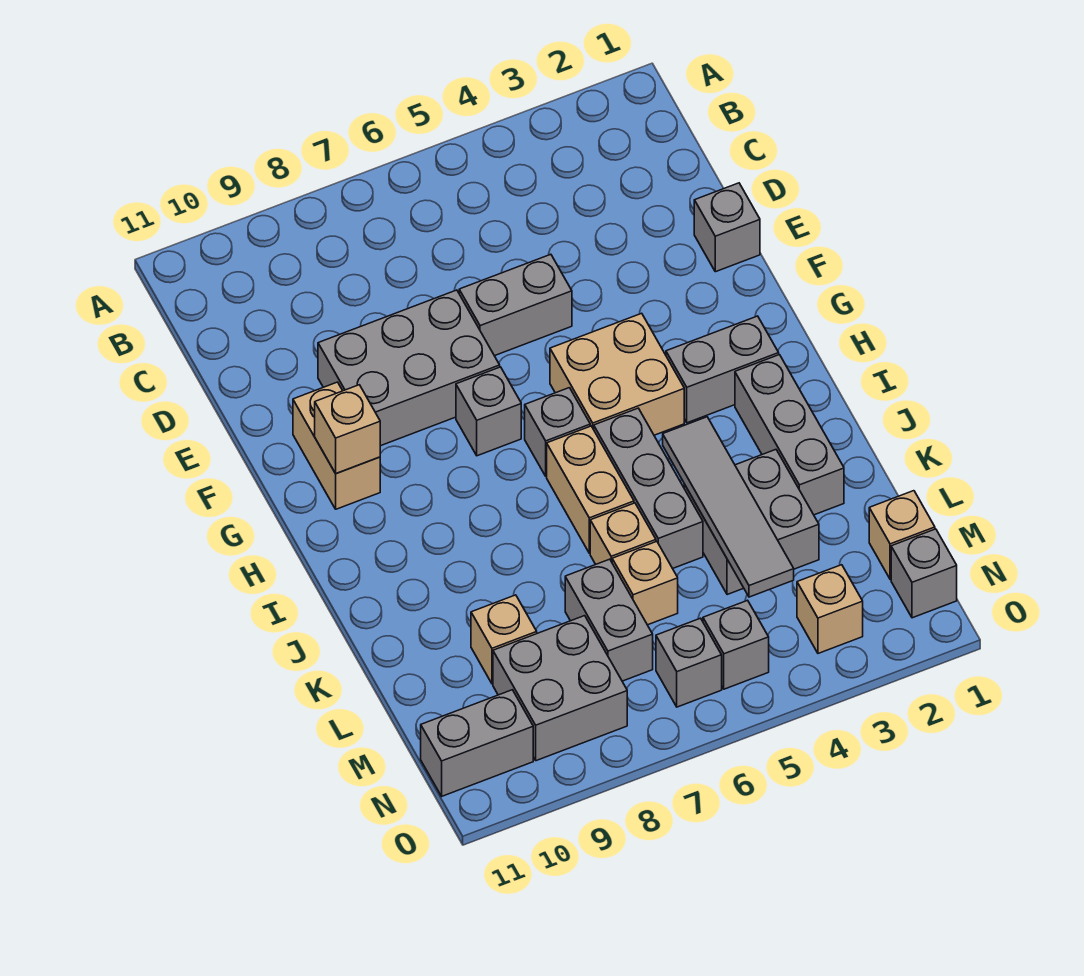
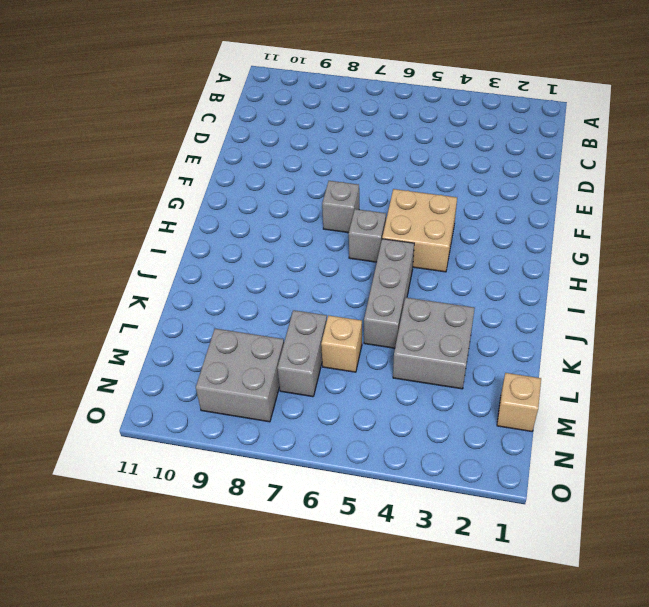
none -> grey 1x1 brick [694,183,760,272]
none -> grey 1x2 brick [459,254,572,356]
none -> grey 2x3 brick [318,290,500,446]

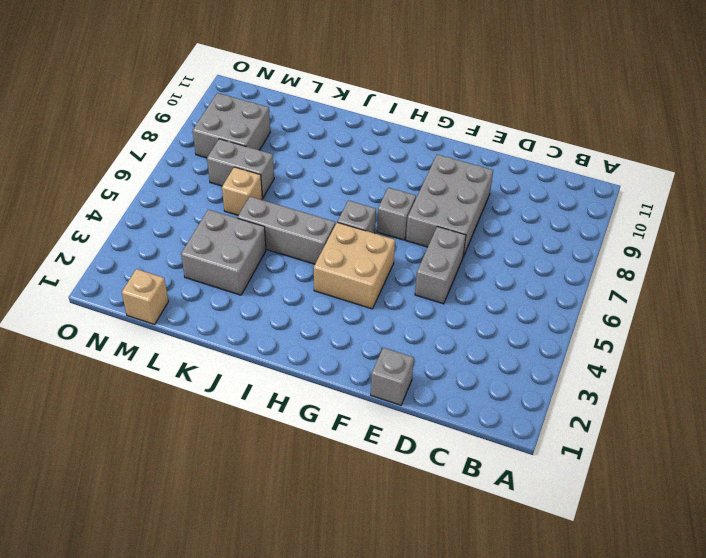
none -> tan 1x2 brick [293,382,380,509]
none -> grey 1x2 brick [666,316,779,423]
none -> grey 1x3 brick [735,355,844,515]

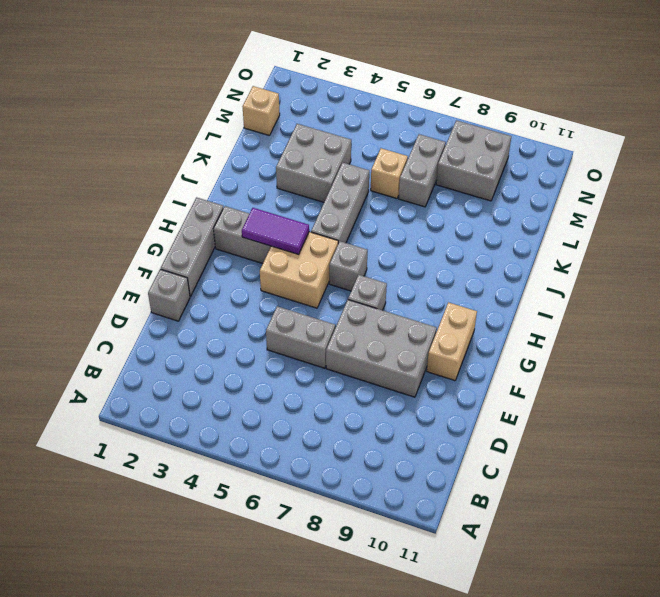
grey 1x3 brick [161,197,223,296] -> grey 1x3 brick moved to [735,355,844,515]
purple 1x2 tile [242,208,309,254] -> none
none -> tan 1x2 brick [547,426,634,553]
none -> tan 1x1 brick [590,503,656,564]
none -> tan 1x1 brick [471,595,537,684]

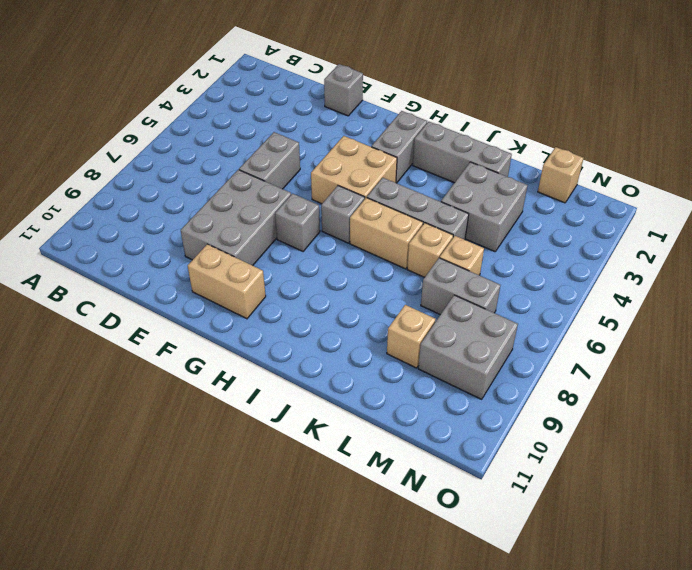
none -> grey 1x1 brick [891,529,957,618]
none -> tan 1x1 brick [797,565,863,653]
none -> grey 1x1 brick [703,600,769,689]

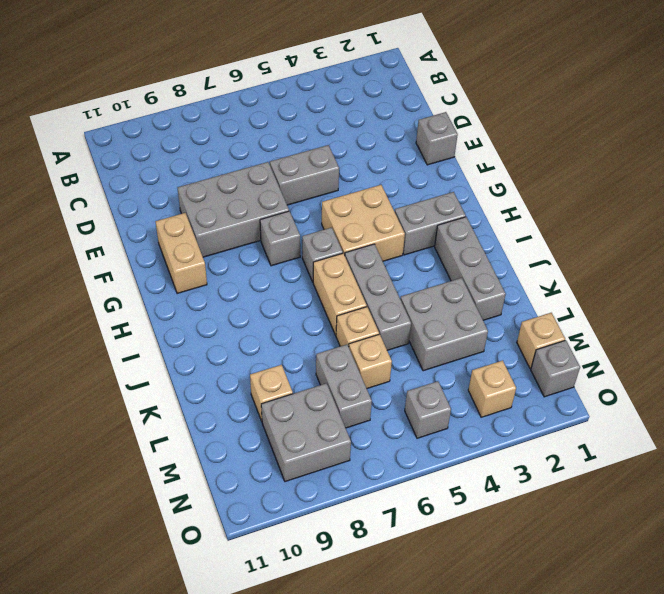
none -> grey 1x1 brick [656,618,722,707]
none -> grey 1x2 brick [421,690,533,796]
none -> tan 1x1 brick [315,385,380,474]

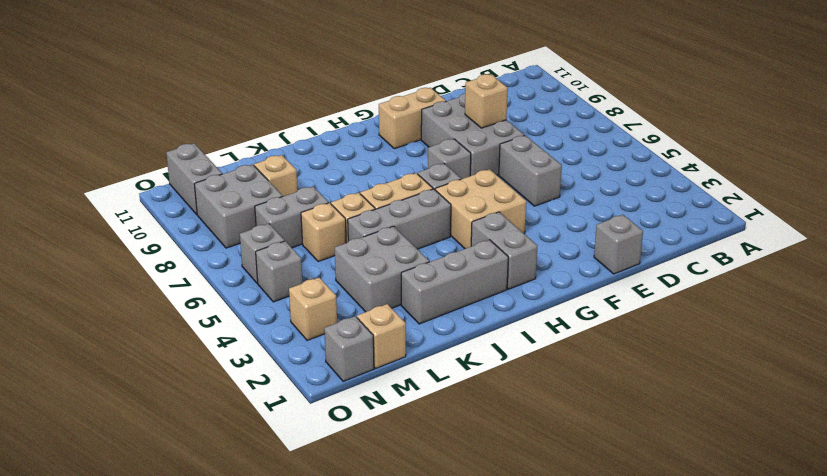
tan 1x1 brick [465,74,508,128] -> tan 1x1 brick moved to [315,385,380,474]
none -> grey 1x4 tile [663,417,794,597]

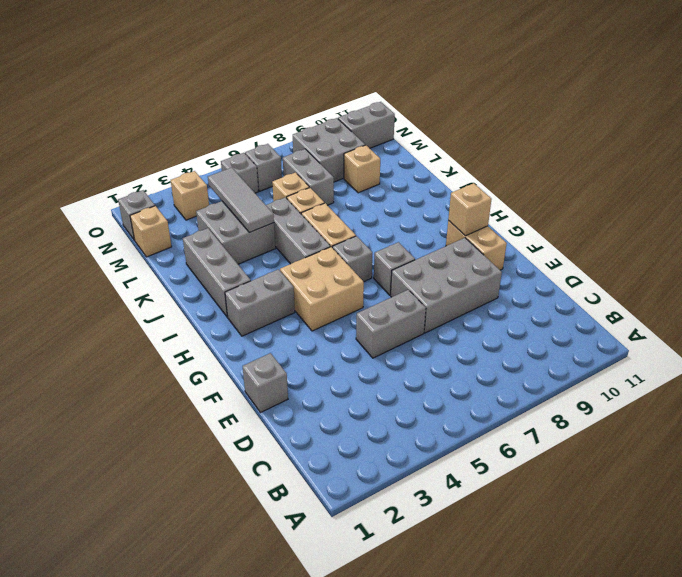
grey 1x3 tile [208,168,274,232] -> grey 1x4 tile [663,417,794,597]

